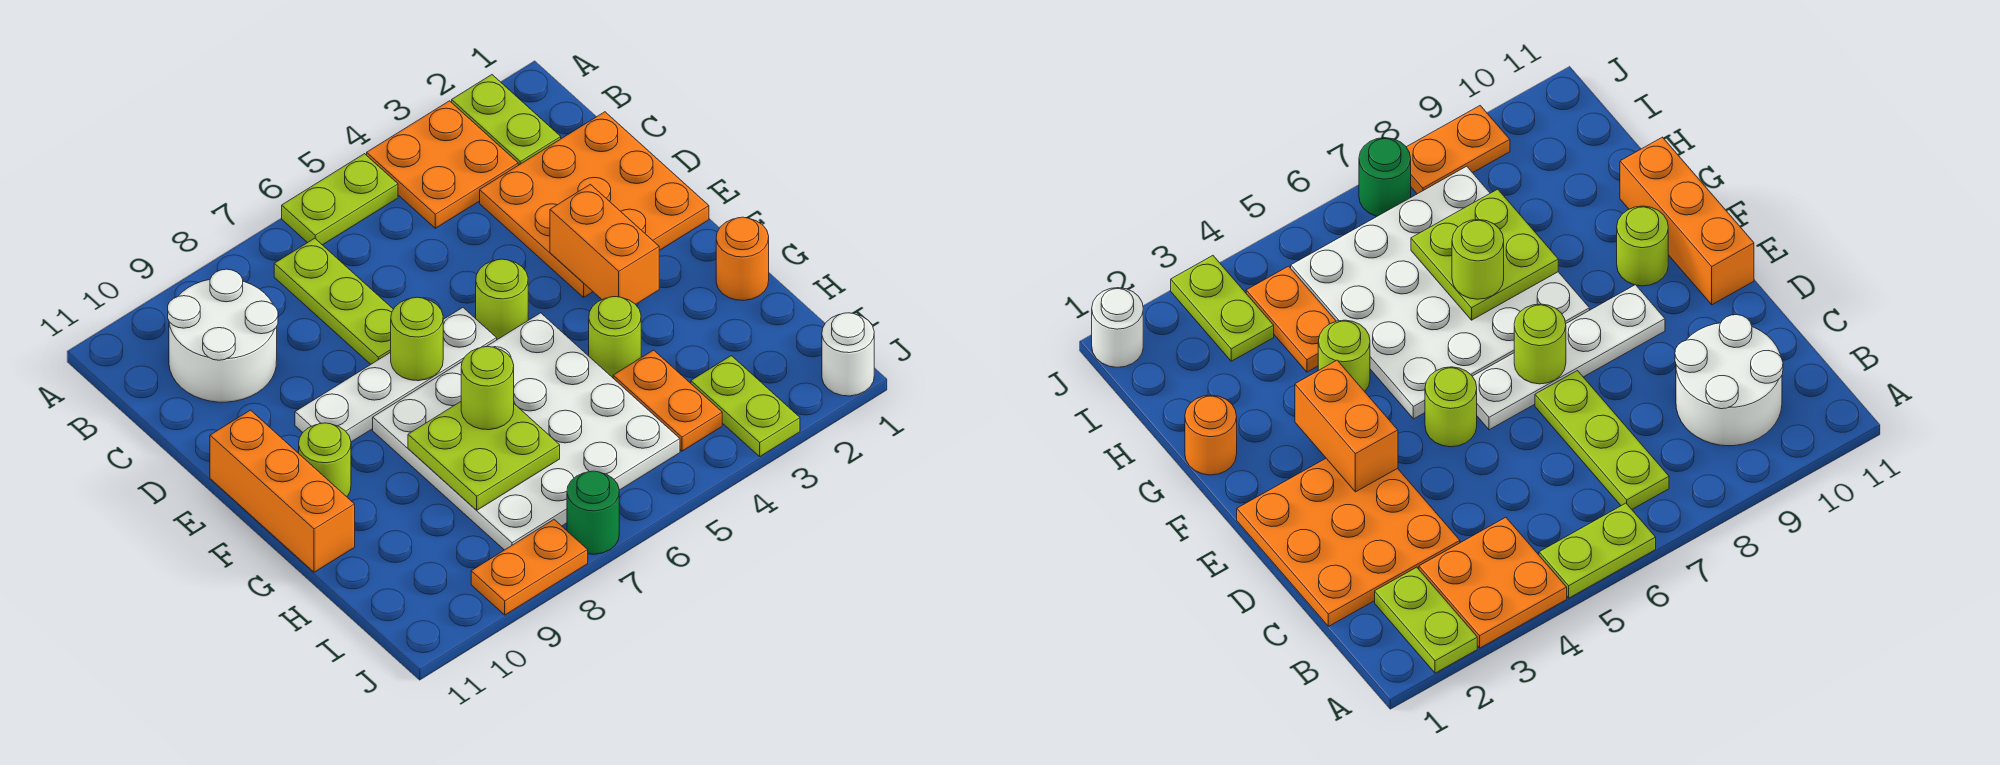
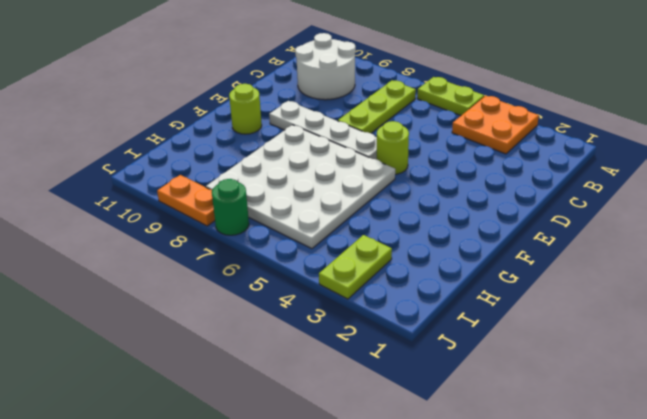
none -> lime 1x2 plate [452,75,561,165]
none -> orange 3x3 plate [480,112,709,297]
none -> orange 1x3 brick [210,410,355,572]

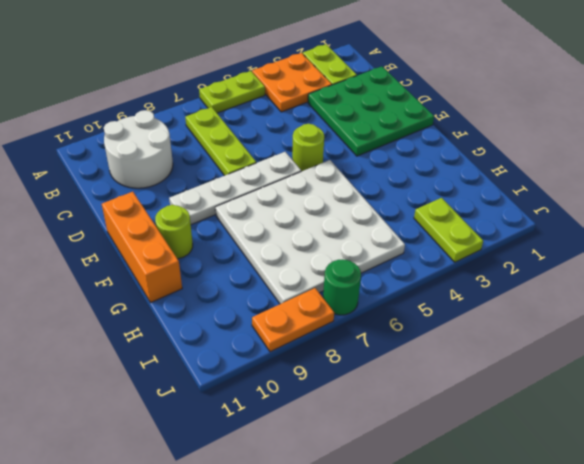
green 3x3 plate [308,67,434,156] -> orange 3x3 plate [480,112,709,297]
none -> orange 1x1 round brick [716,217,769,300]
none -> lime 1x1 round brick [589,297,641,378]
none -> orange 1x2 plate [613,350,722,451]

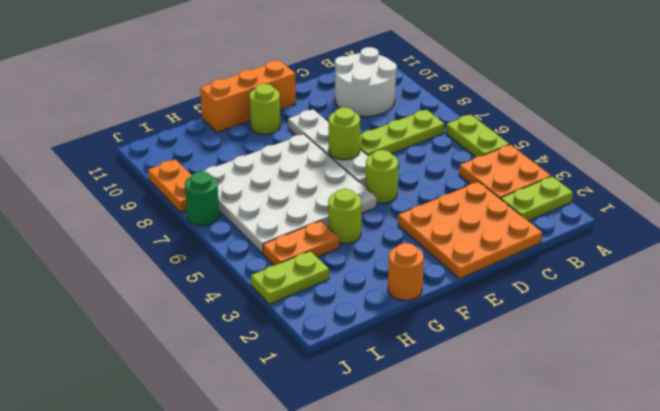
none -> white 1x1 round brick [822,313,874,396]
none -> orange 1x2 brick [550,184,659,304]
none -> lime 2x2 plate [408,402,560,510]

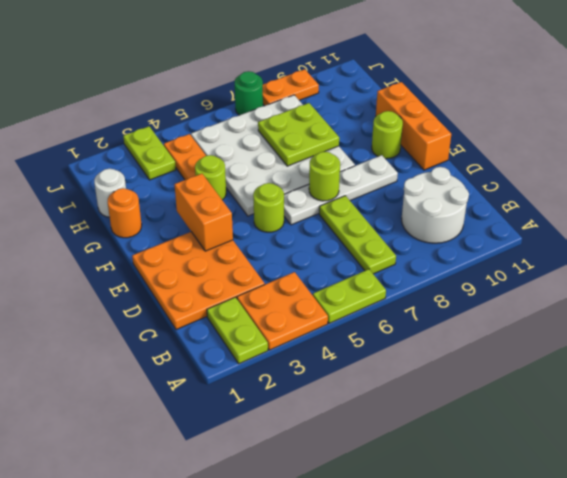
white 1x1 round brick [94,169,126,217] -> white 1x1 round brick moved to [822,313,874,396]
none -> lime 1x1 round brick [461,346,514,430]

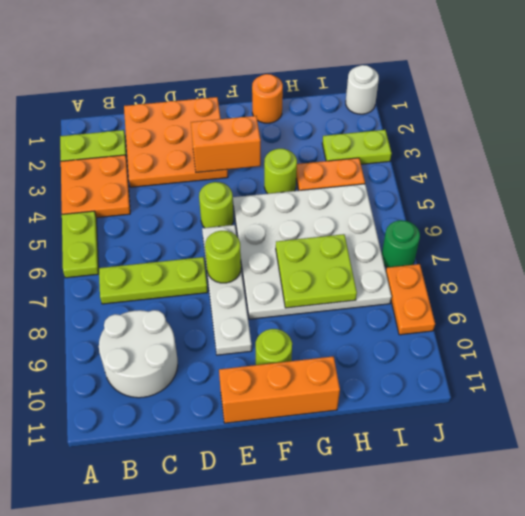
none -> lime 1x1 round brick [461,346,514,430]

